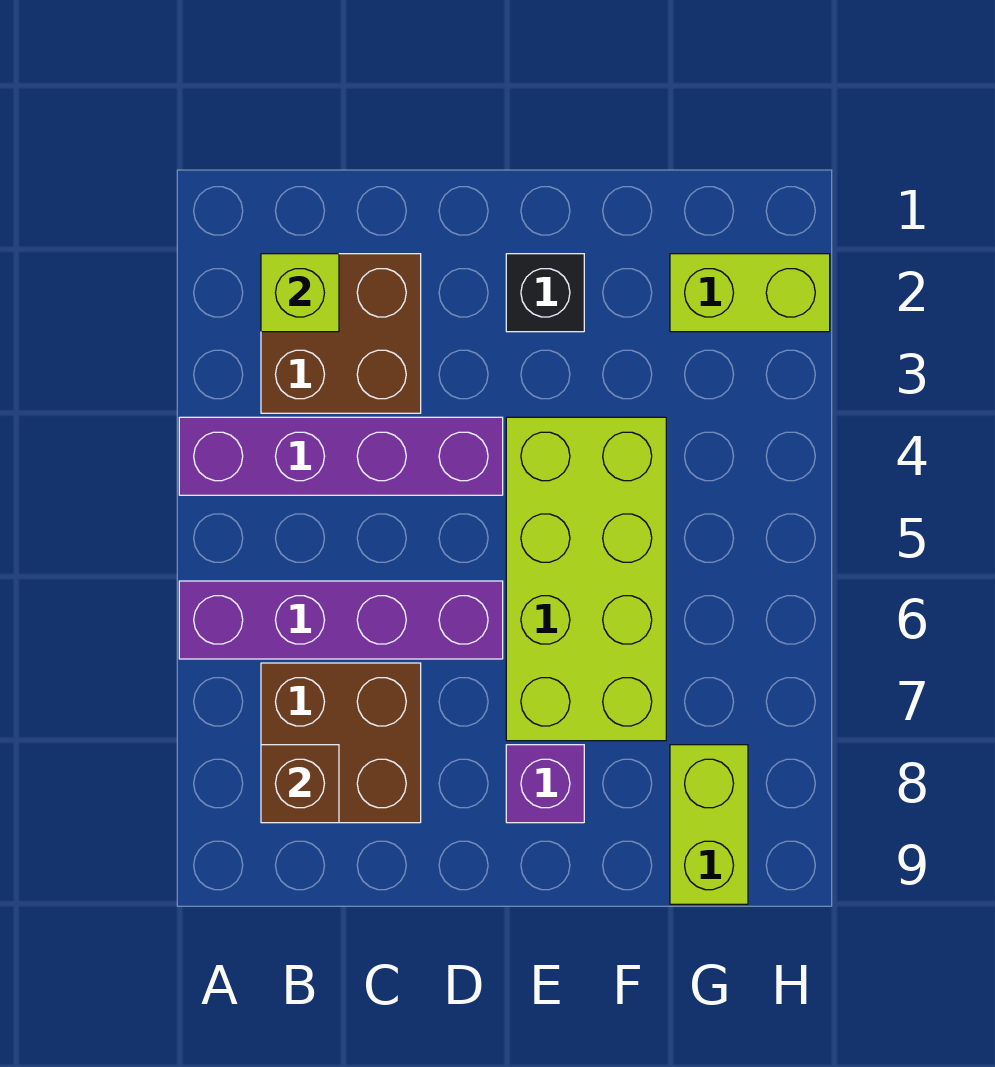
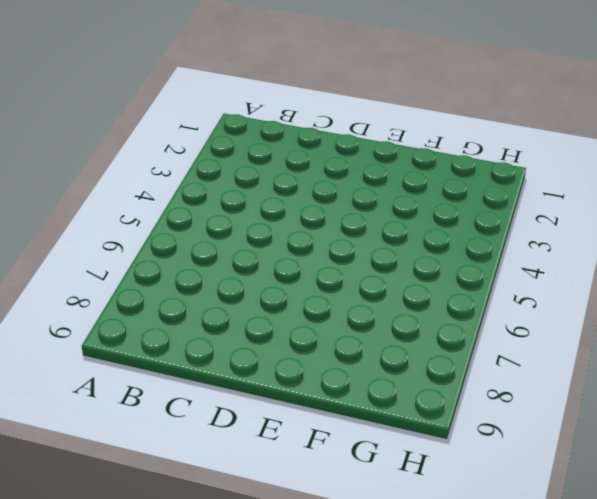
none -> purple 1x4 brick [179,417,503,495]
none -> purple 1x4 brick [179,581,503,659]

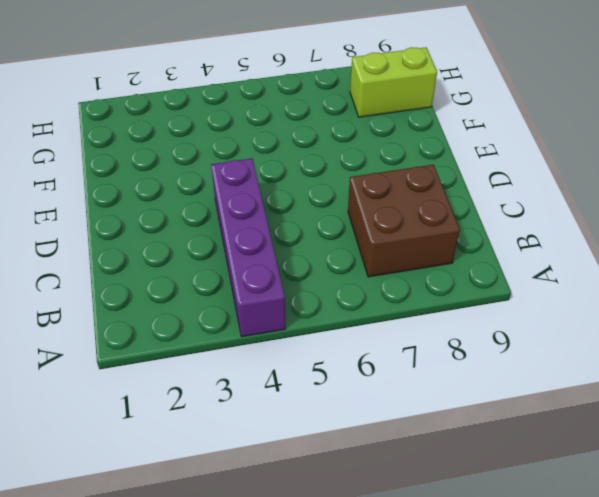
none -> purple 1x4 brick [179,581,503,659]
none -> brown 2x2 brick [261,254,421,413]

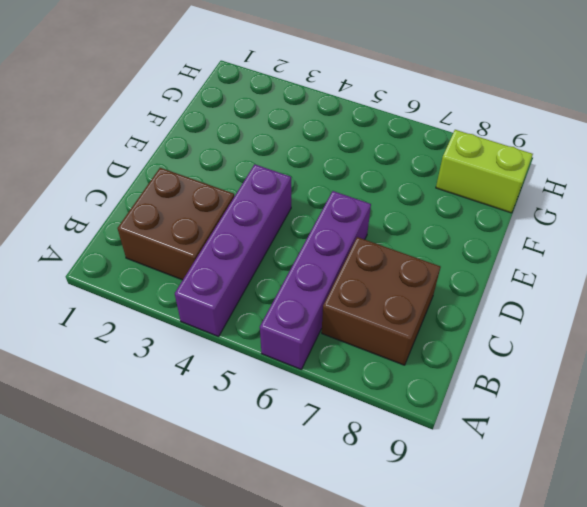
none -> black 1x1 brick [506,254,584,332]
none -> lime 2x4 brick [506,417,666,741]

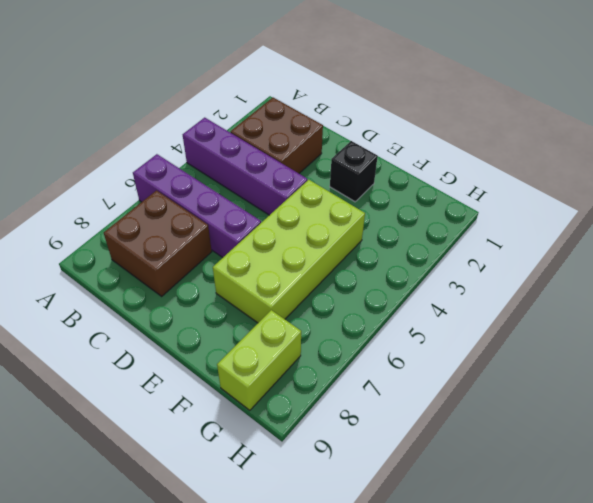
none -> purple 1x1 brick [506,745,584,823]
none -> lime 1x2 brick [670,254,830,332]

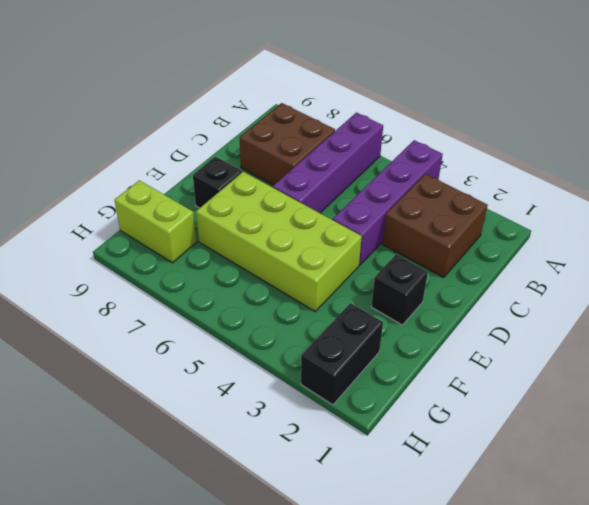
black 1x1 brick [193,157,242,208] -> purple 1x1 brick [506,745,584,823]
black 1x2 brick [301,303,383,405] -> lime 1x2 brick [670,254,830,332]
none -> lime 1x1 brick [261,254,339,332]
none -> brown 1x1 brick [261,745,339,823]

